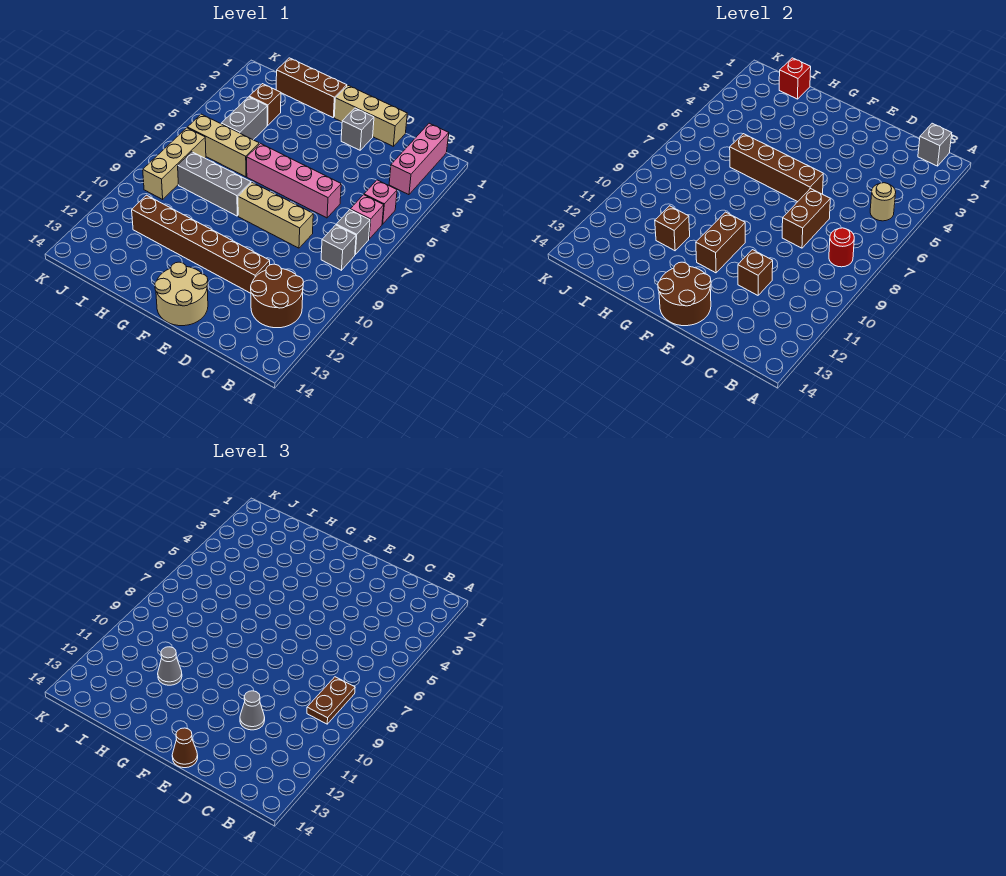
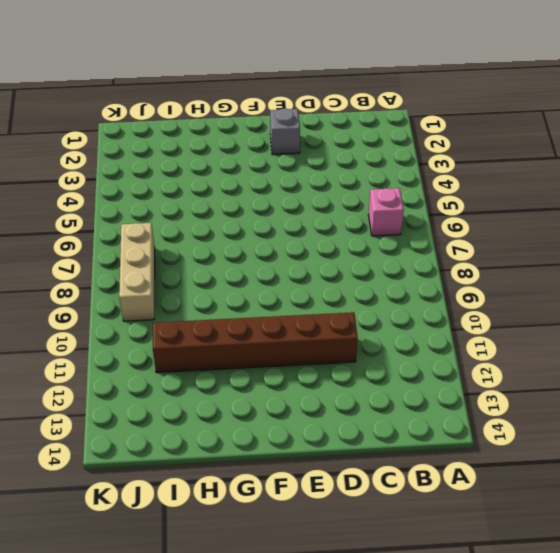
none -> pink 1x3 brick [389,123,449,195]
none -> pink 1x1 brick [364,180,397,224]
none -> grey 1x1 brick [336,210,370,254]
none -> grey 1x1 brick [321,225,356,270]

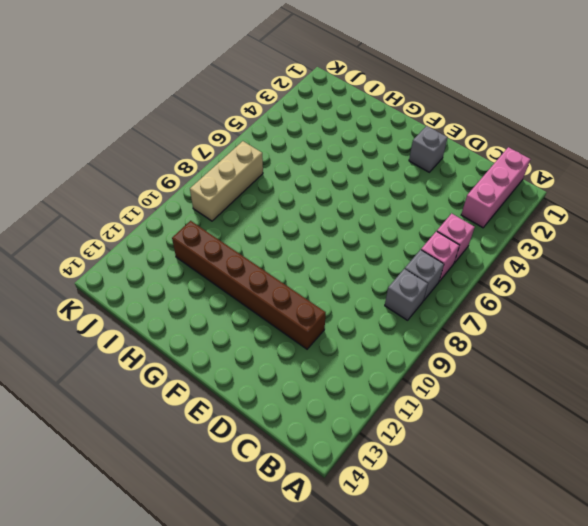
none -> brown 2x2 round brick [251,264,304,328]
none -> tan 1x3 brick [334,86,407,146]
none -> pink 1x4 brick [247,144,341,218]
none -> tan 1x3 brick [238,183,313,248]

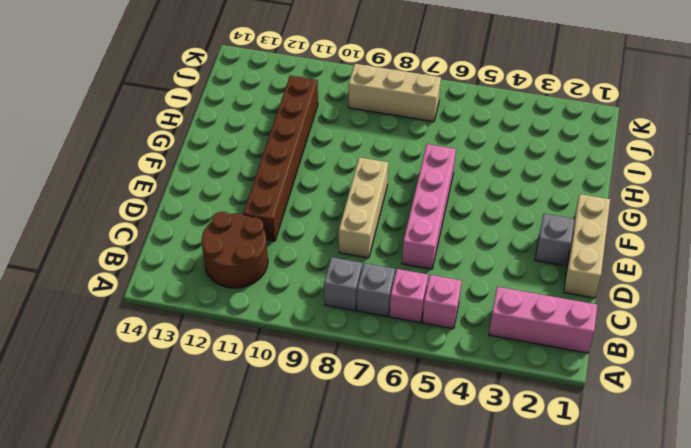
none -> tan 2x2 round brick [155,262,208,326]
none -> brown 1x3 brick [276,58,347,117]
none -> grey 1x3 brick [178,152,251,216]
none -> tan 1x3 brick [187,114,259,177]

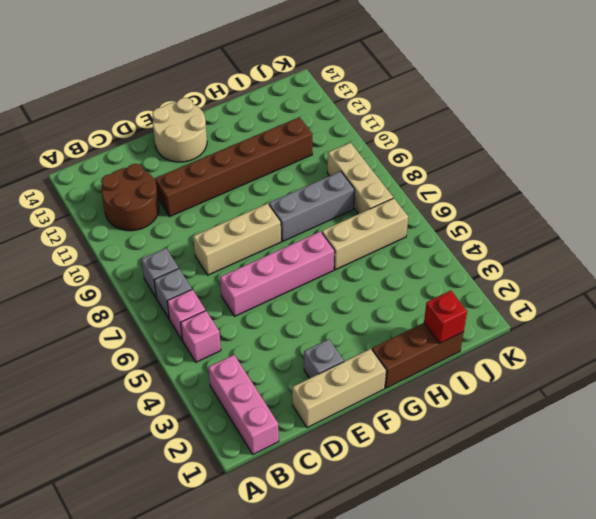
none -> brown 1x1 brick [249,84,281,125]
none -> grey 1x2 brick [221,97,267,140]
none -> grey 1x1 brick [918,123,952,166]
none -> tan 1x1 round brick [870,183,896,221]

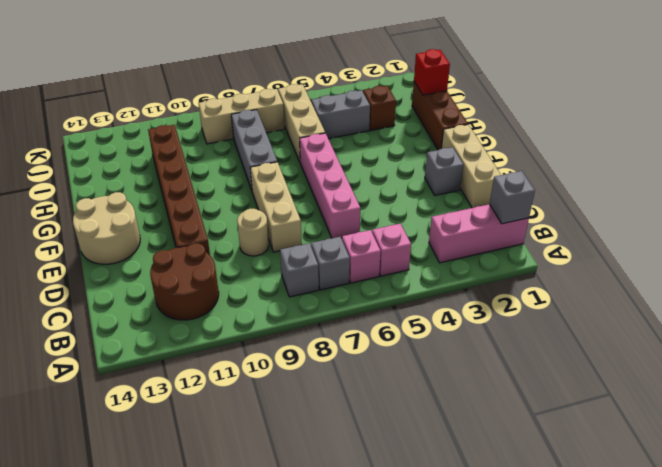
tan 1x1 round brick [237,209,269,256] -> tan 1x1 round brick moved to [870,183,896,221]
none -> red 1x1 round brick [829,228,854,267]
none -> brown 1x2 brick [782,189,830,248]
none -> brown 1x1 brick [738,250,773,295]
none -> brown 1x4 brick [730,134,823,202]

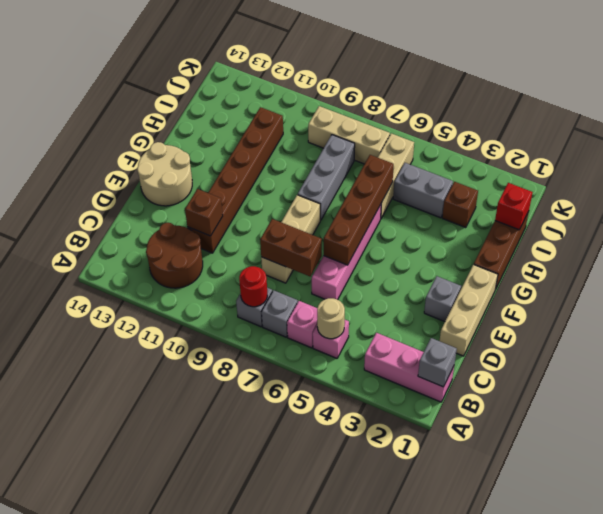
none -> brown 2x2 round brick [658,262,711,326]
none -> brown 1x2 brick [696,212,745,273]
none -> brown 1x1 brick [655,206,690,251]
none -> brown 1x2 plate [307,677,355,724]

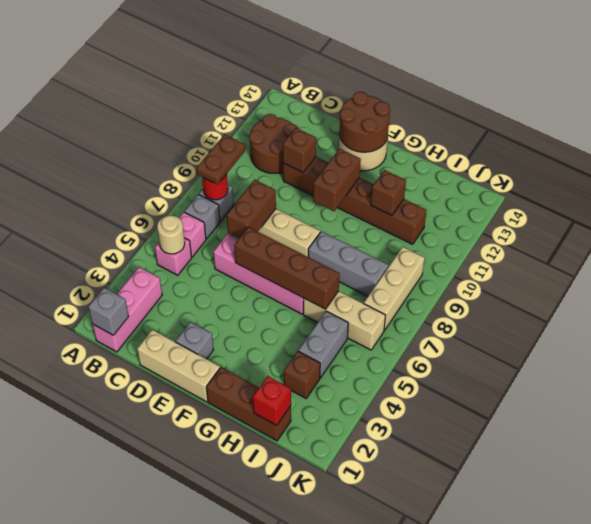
none -> grey 1x1 cone [240,691,265,730]
none -> brown 1x1 cone [172,728,198,768]
none -> grey 1x1 cone [158,647,182,685]

